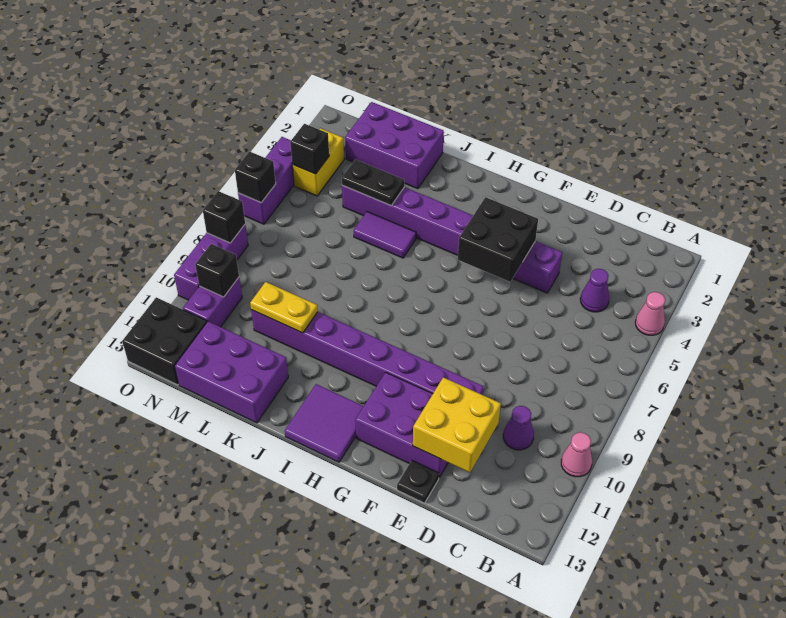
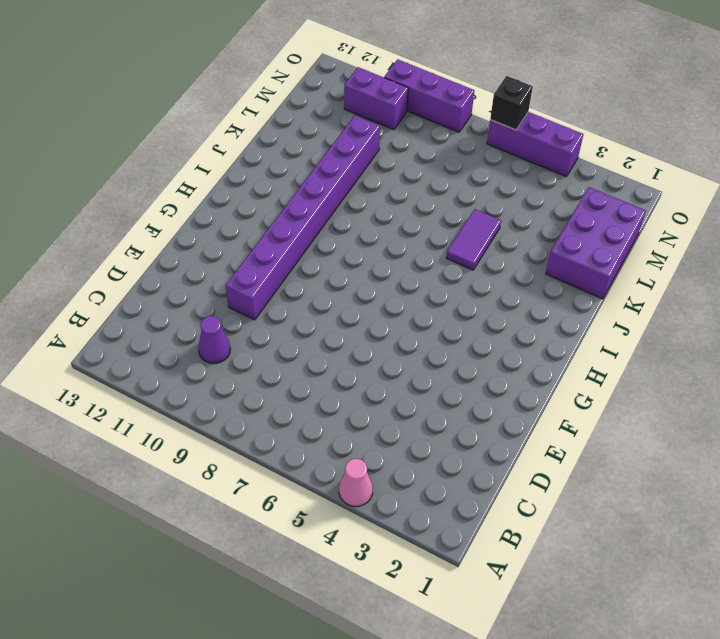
none -> pink 1x1 cone [561,432,592,477]
none -> purple 1x1 cone [580,269,609,312]
none -> purple 1x8 brick [342,185,562,293]

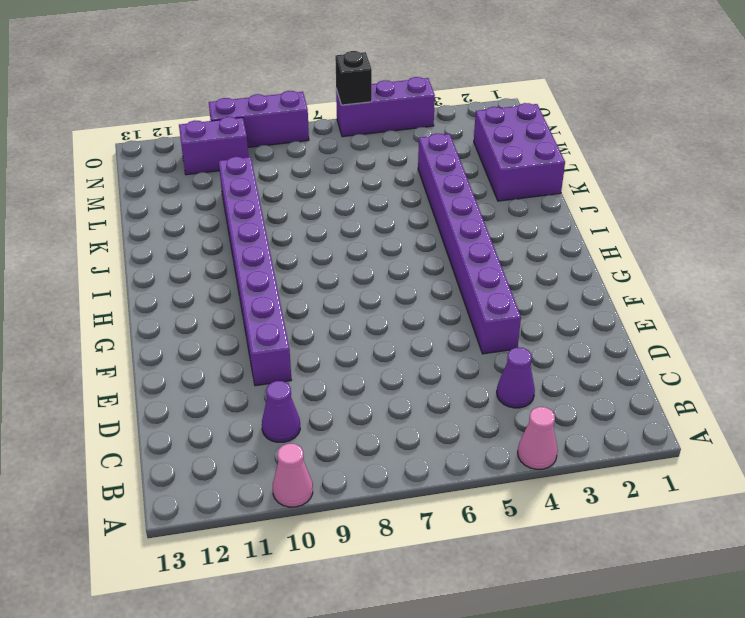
none -> purple 2x3 brick [355,372,448,478]
none -> black 1x1 plate [397,461,439,503]
none -> purple 2x2 tile [285,384,364,462]

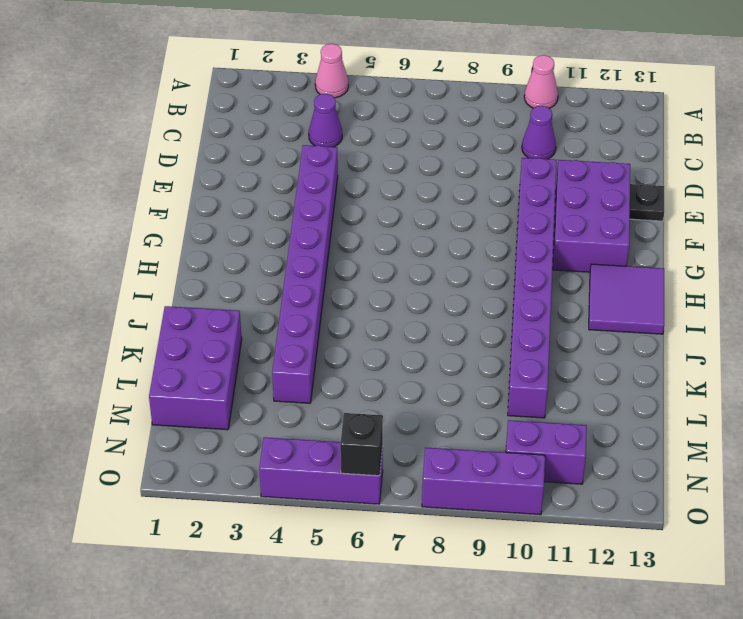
none -> purple 1x2 tile [354,212,416,258]
none -> purple 2x3 brick [175,321,288,423]
none -> yellow 1x2 brick [292,128,344,196]

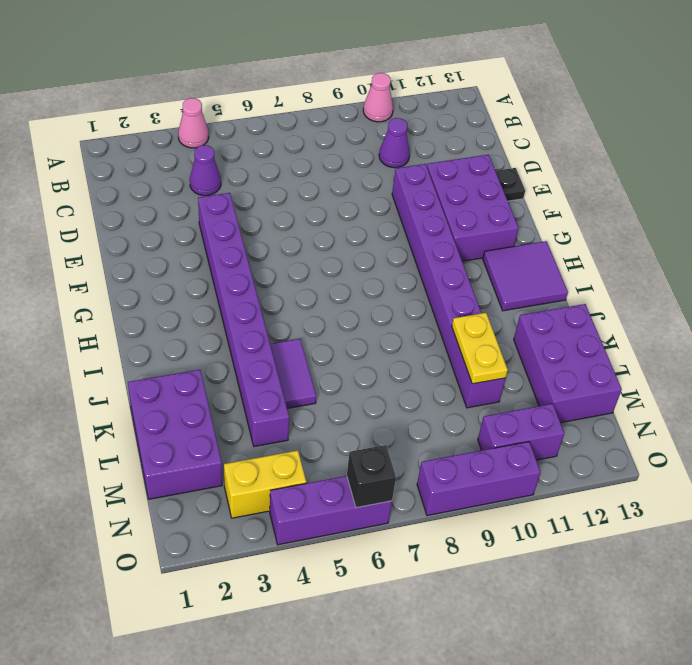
none -> black 2x2 brick [122,297,207,385]
none -> yellow 2x2 brick [413,377,501,472]
none -> black 2x2 brick [458,197,538,282]

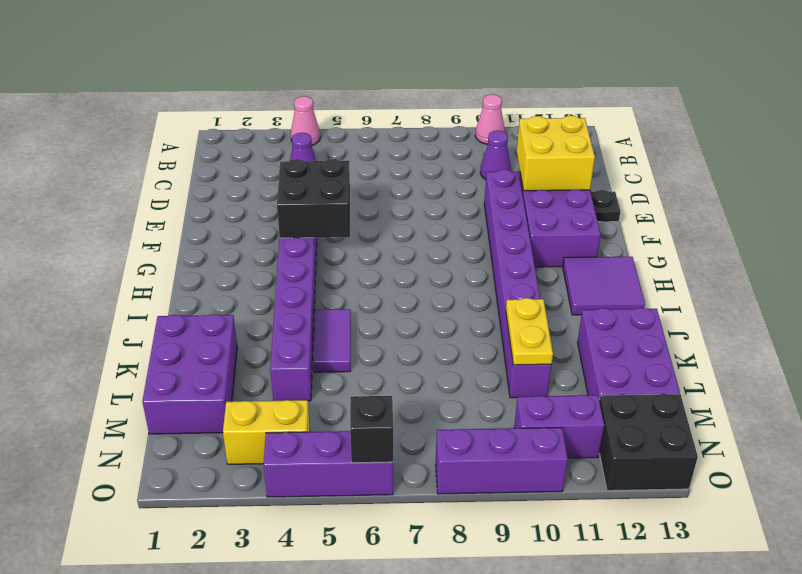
none -> black 1x2 plate [342,160,404,205]
none -> black 1x1 brick [290,124,329,174]
none -> black 1x1 brick [195,244,239,297]

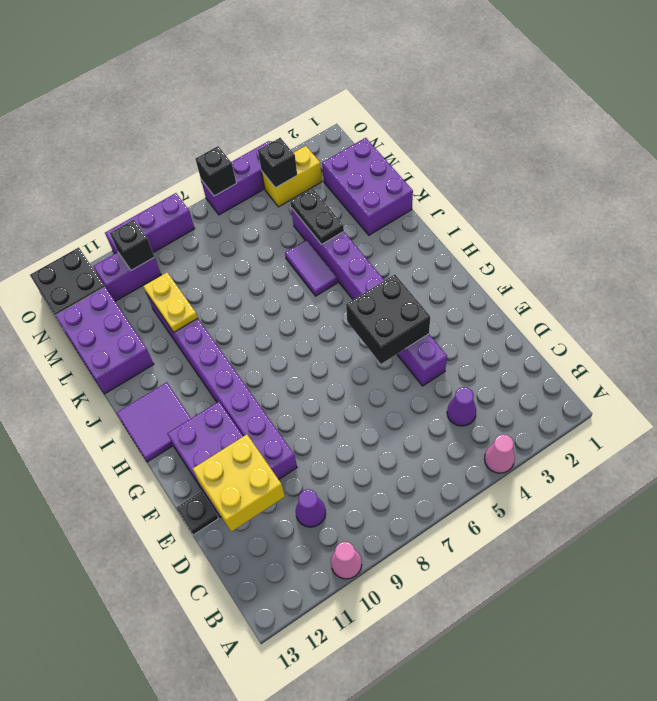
none -> black 1x1 brick [203,191,245,243]

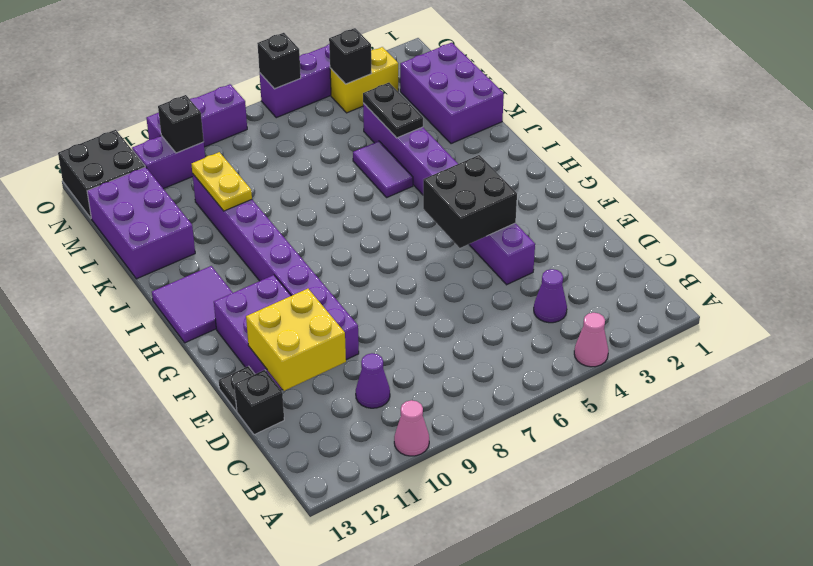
black 1x1 brick [234,370,284,435] -> black 1x1 brick moved to [203,191,245,243]

